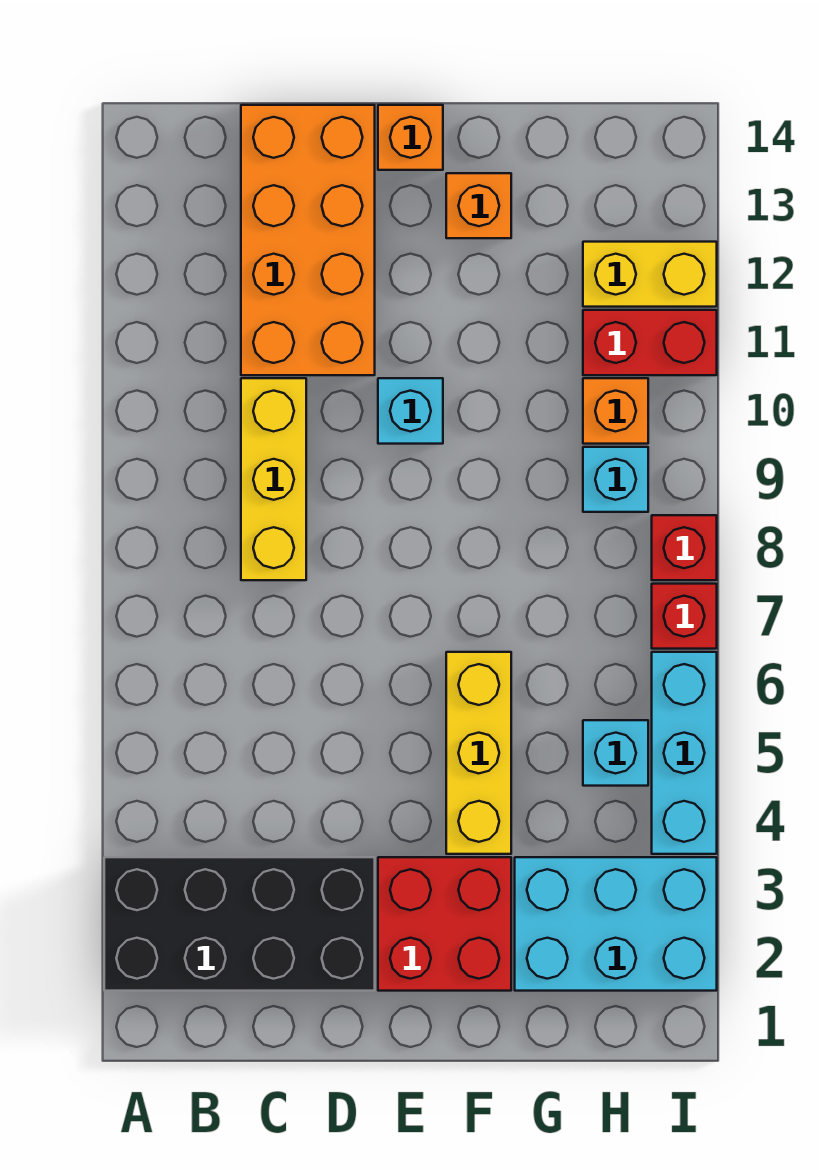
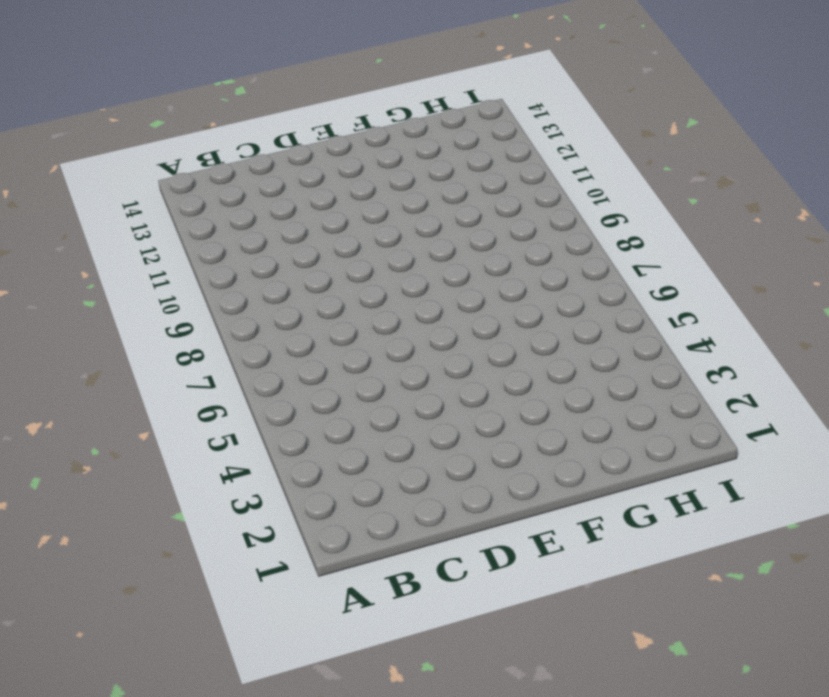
none -> black 2x4 brick [104,857,375,991]
none -> yellow 1x3 brick [241,378,306,580]
none -> orange 2x4 brick [241,105,375,375]

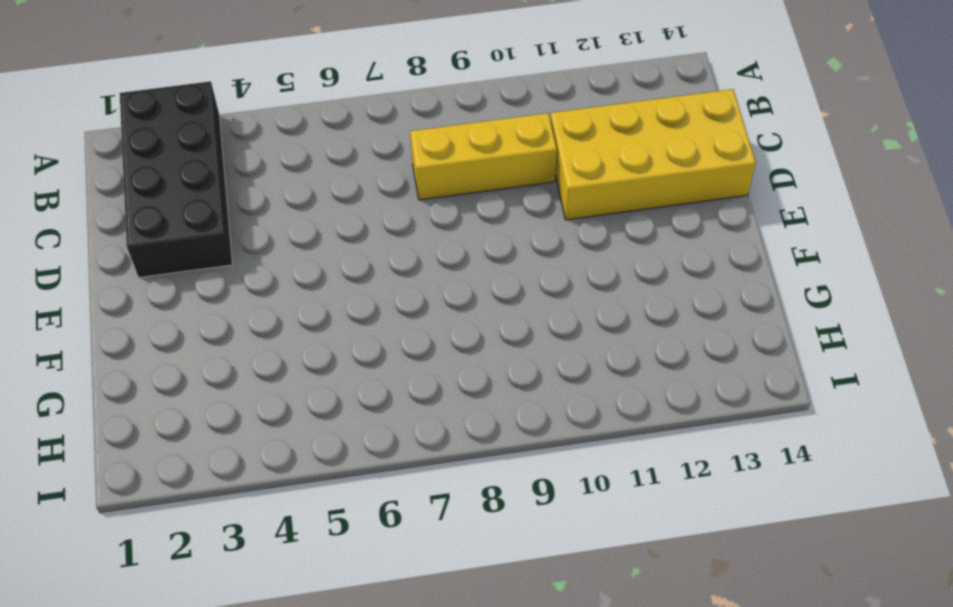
yellow 2x4 brick [550,89,756,220] -> orange 2x4 brick [241,105,375,375]
none -> red 2x2 brick [378,857,511,991]
none -> cyan 1x1 brick [378,378,443,444]
none -> orange 1x1 brick [378,105,443,170]

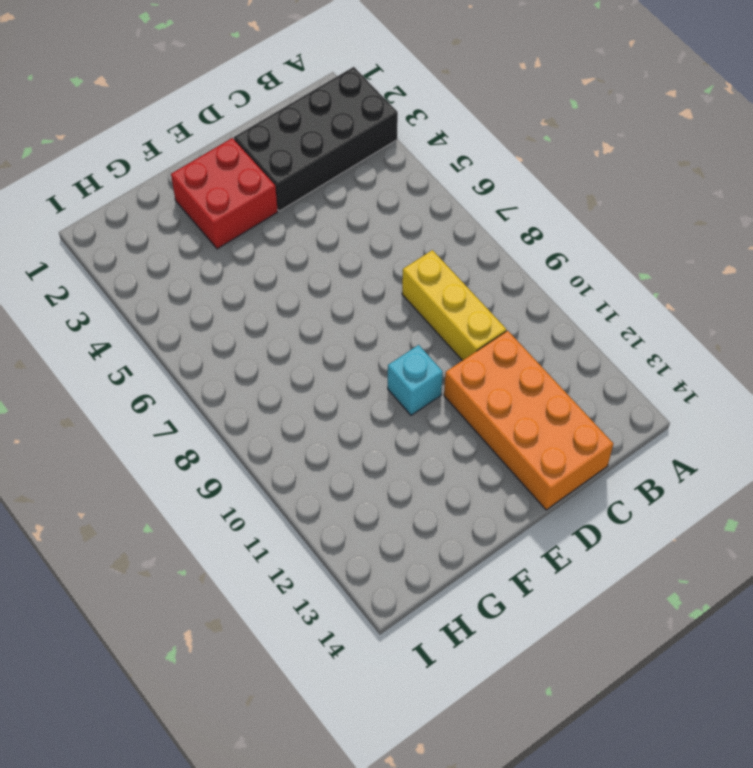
none -> orange 1x1 brick [378,105,443,170]
none -> yellow 1x3 brick [446,652,511,854]
none -> orange 1x1 brick [446,173,511,238]

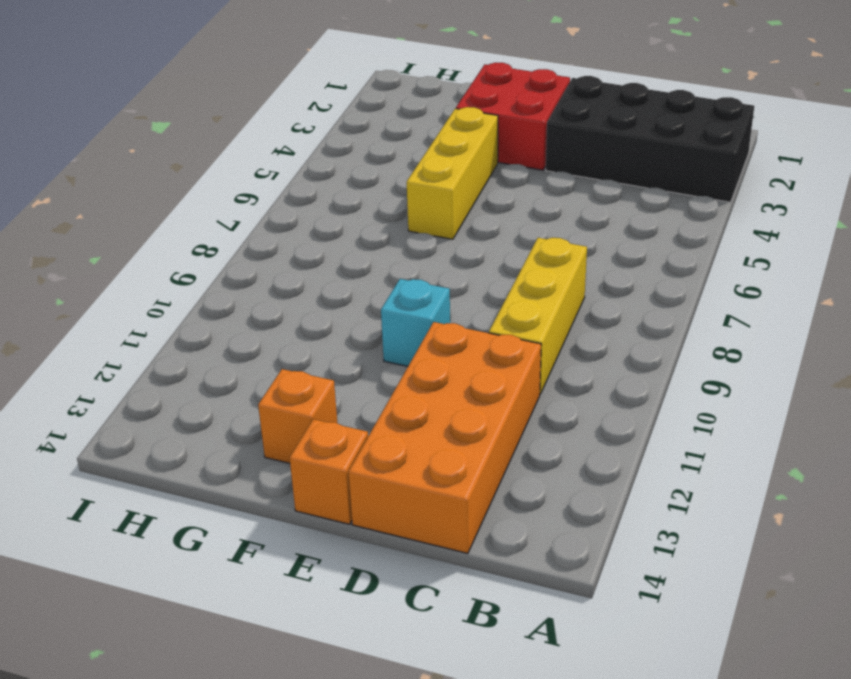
none -> cyan 2x3 brick [515,857,717,991]
none -> cyan 1x1 brick [583,720,648,786]
none -> cyan 1x1 brick [583,447,648,512]

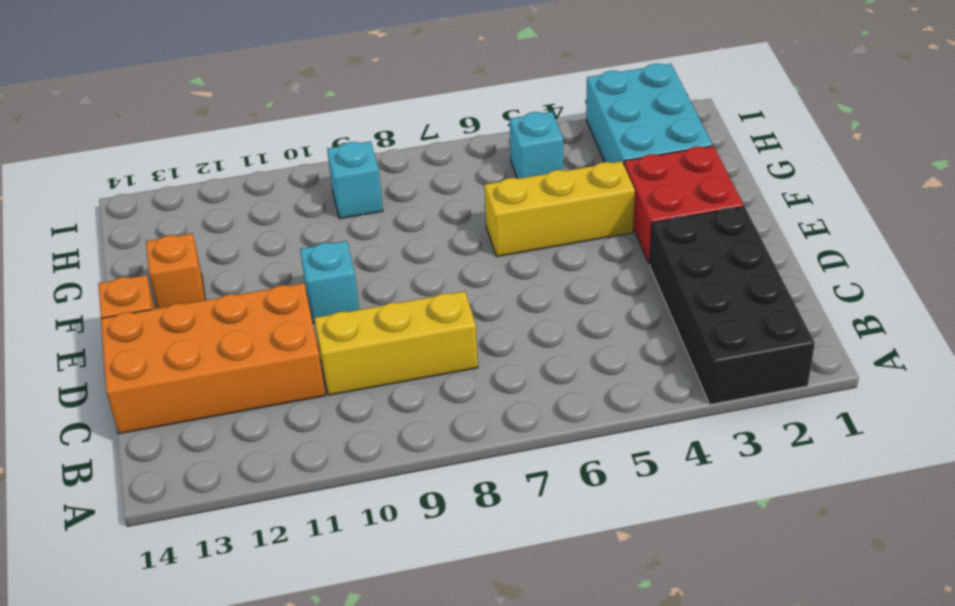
none -> orange 1x1 brick [583,378,648,444]
none -> red 1x2 brick [583,310,717,375]
none -> yellow 1x2 brick [583,242,717,307]

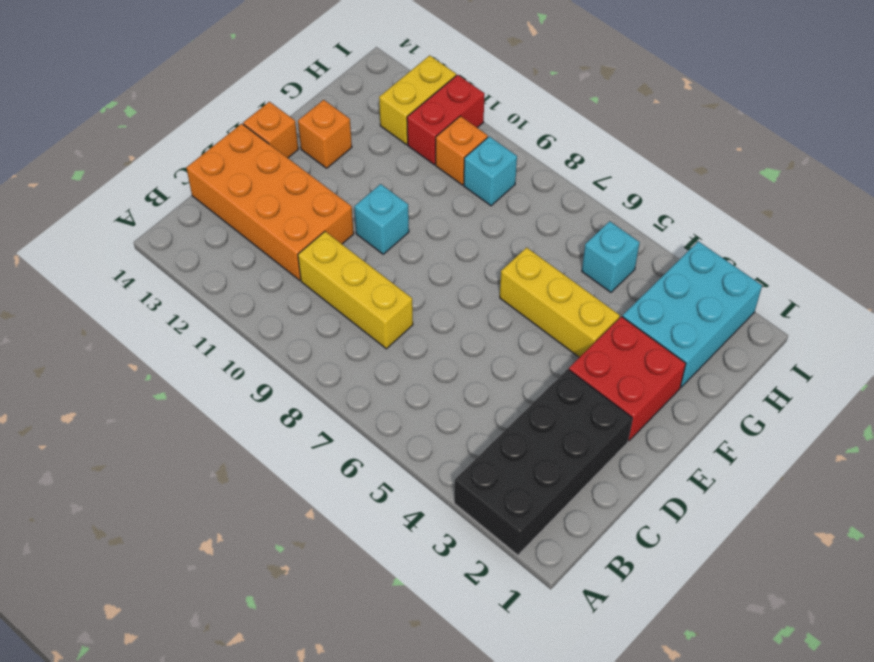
none -> cyan 1x3 brick [652,652,717,854]
none -> red 1x1 brick [652,584,717,649]
none -> red 1x1 brick [652,515,717,580]

